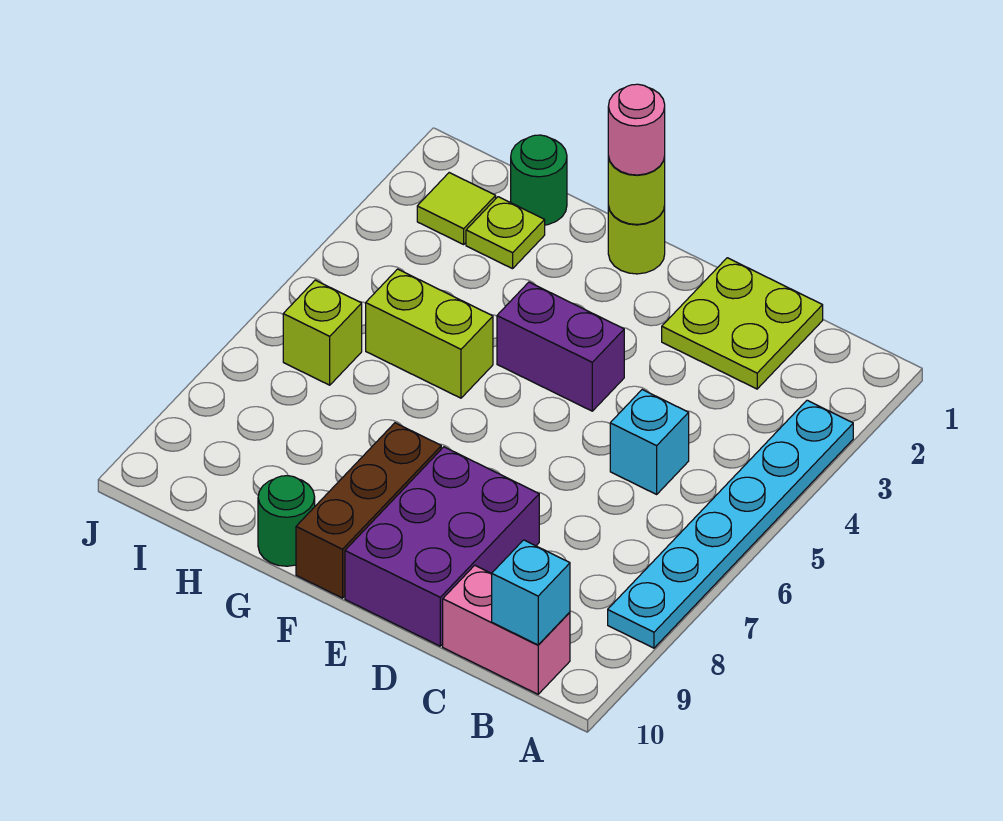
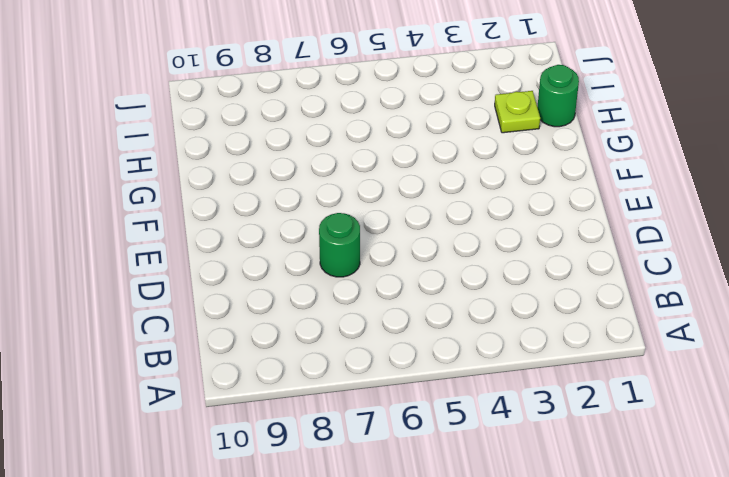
green 1x1 round brick [319,213,360,277] -> green 1x1 round brick moved to [258,476,315,566]
none -> cyan 1x6 plate [608,400,853,648]
none -> pink 1x2 brick [443,565,570,694]
none -> lime 2x2 plate [662,258,823,389]

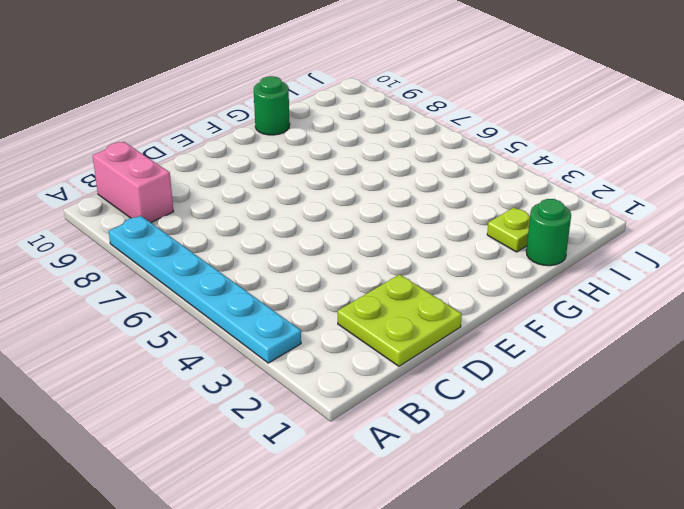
pink 1x2 brick [93,142,174,223] -> pink 1x2 brick turned to [443,565,570,694]
none -> cyan 1x1 brick [610,390,689,494]
none -> purple 2x3 brick [345,447,539,646]
none -> purple 1x2 brick [497,282,624,411]

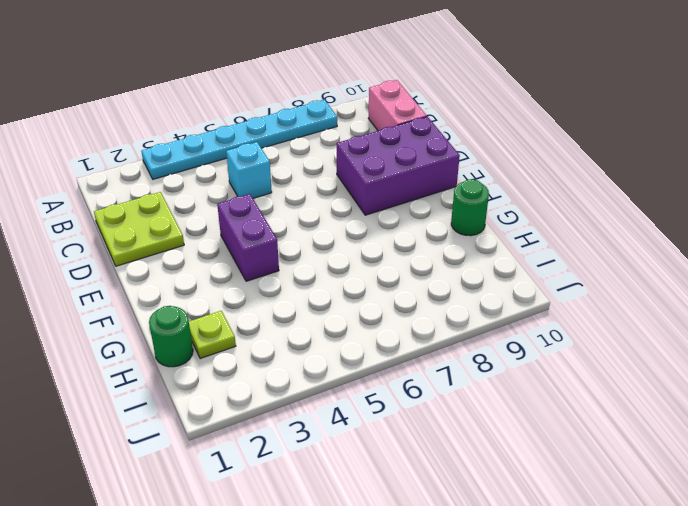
none -> lime 1x1 round brick [608,206,665,274]
none -> brown 1x3 brick [296,423,441,598]
none -> lime 1x2 brick [366,269,493,398]

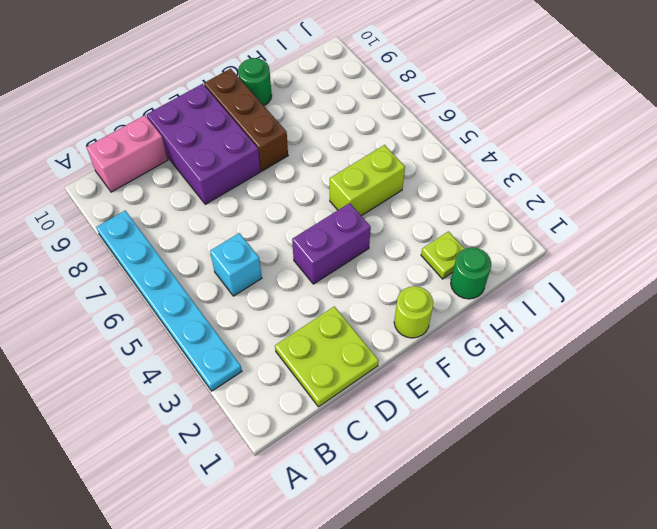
none -> lime 1x1 tile [417,173,496,244]
none -> lime 1x1 brick [283,280,362,385]
none -> cyan 1x1 brick [492,540,570,645]

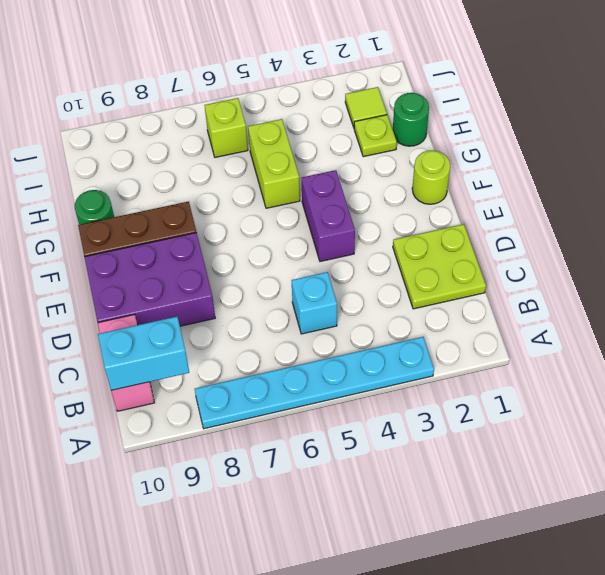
cyan 1x2 brick [98,317,189,390] -> cyan 1x1 brick [492,540,570,645]
none -> lime 1x1 round brick [608,156,665,224]
none -> pink 1x1 round brick [608,84,665,175]

